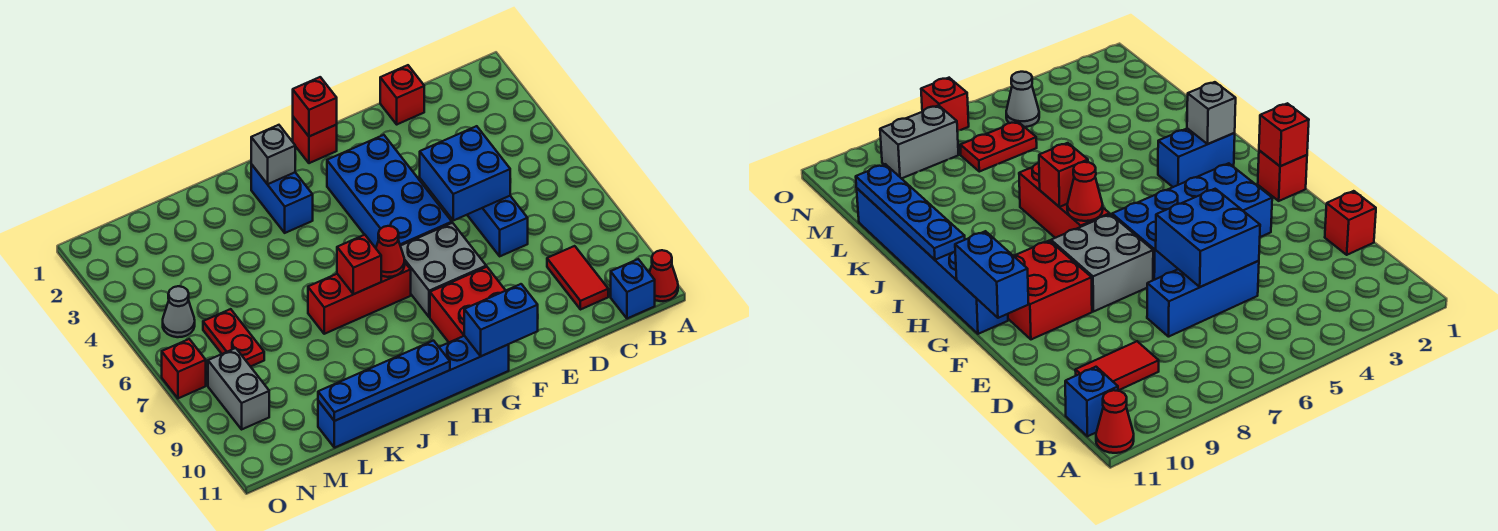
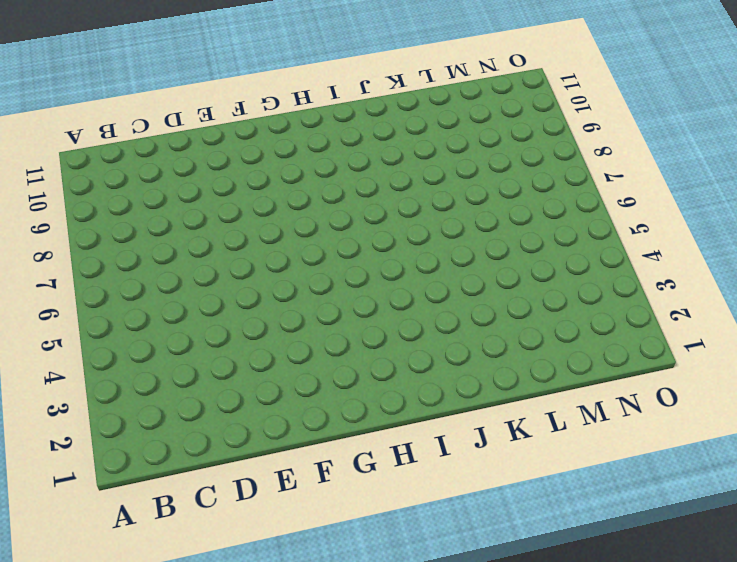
none -> red 1x1 cone [649,250,678,301]
none -> blue 1x1 brick [611,259,655,319]
none -> red 1x2 tile [547,246,608,310]

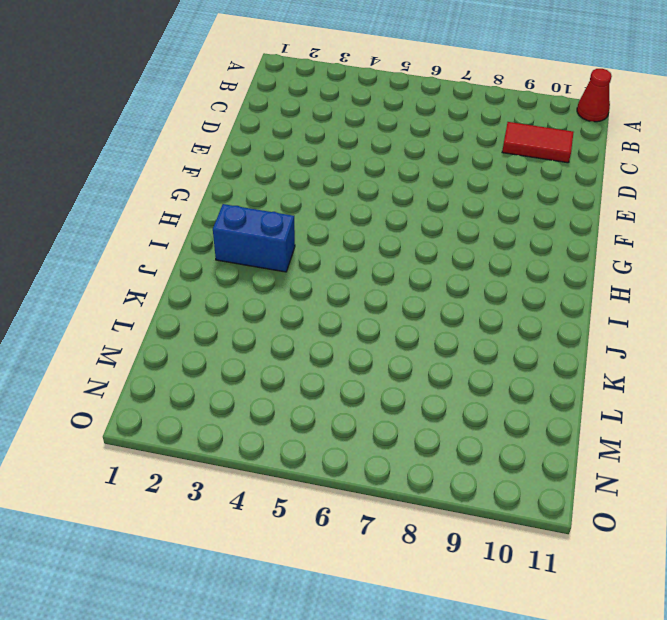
none -> blue 1x1 brick [611,259,655,319]
none -> red 1x1 brick [380,65,424,124]
none -> blue 1x3 brick [467,196,528,256]

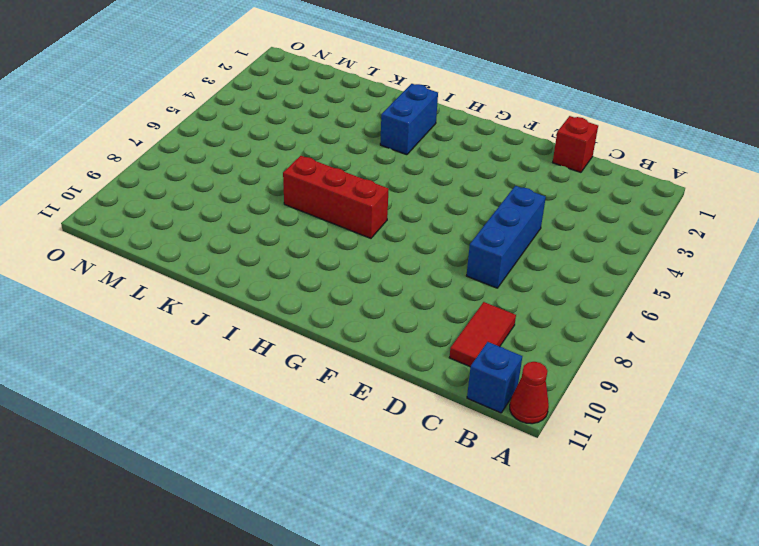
none -> blue 2x4 brick [327,135,452,248]
none -> grey 2x2 brick [401,223,486,317]
none -> red 2x2 brick [430,267,506,342]

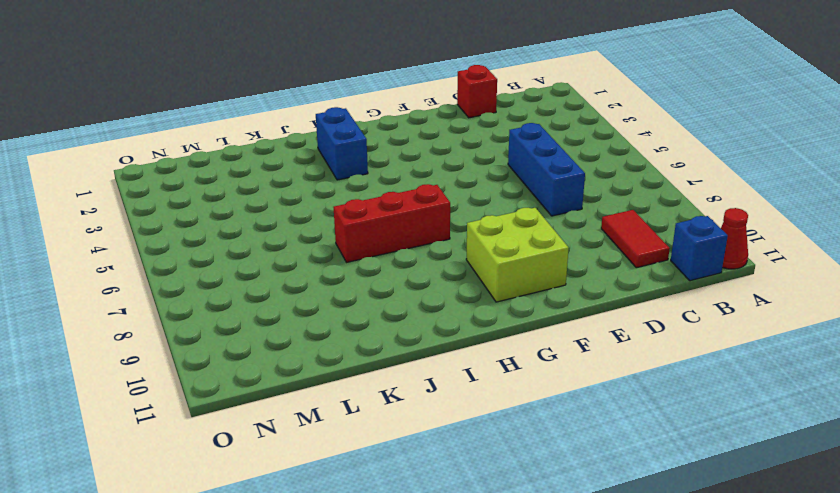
lime 2x2 brick [466,208,569,302] -> red 2x2 brick [430,267,506,342]
none -> blue 2x4 brick [327,135,452,248]
none -> grey 2x2 brick [401,223,486,317]
none -> red 1x1 brick [293,117,337,163]

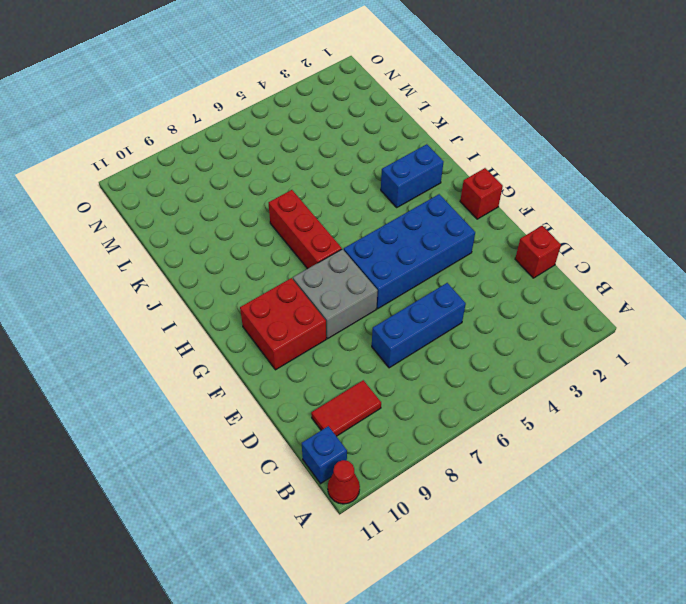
none -> blue 1x6 brick [318,336,509,448]
none -> red 1x2 plate [203,309,264,367]
none -> grey 1x1 cone [163,286,195,337]

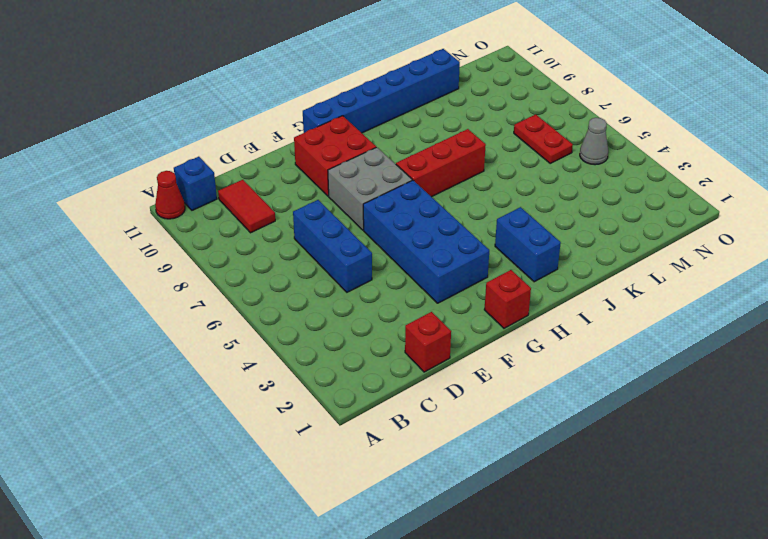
none -> grey 1x2 brick [208,348,269,429]
none -> red 1x1 brick [162,339,206,398]
none -> blue 2x2 brick [420,126,510,220]

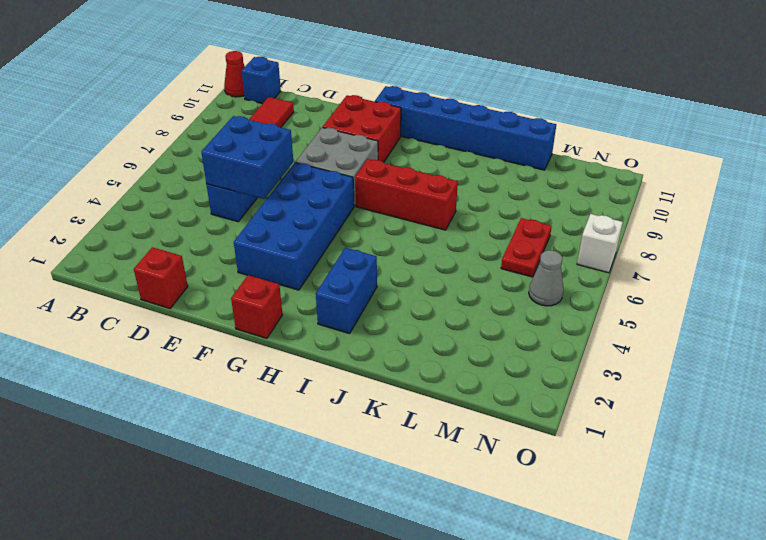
white 1x1 brick [577,214,623,273] -> red 1x1 brick [162,339,206,398]
none -> grey 1x2 brick [208,348,269,429]
none -> blue 1x2 brick [464,284,538,356]
none -> red 1x1 brick [293,77,337,136]

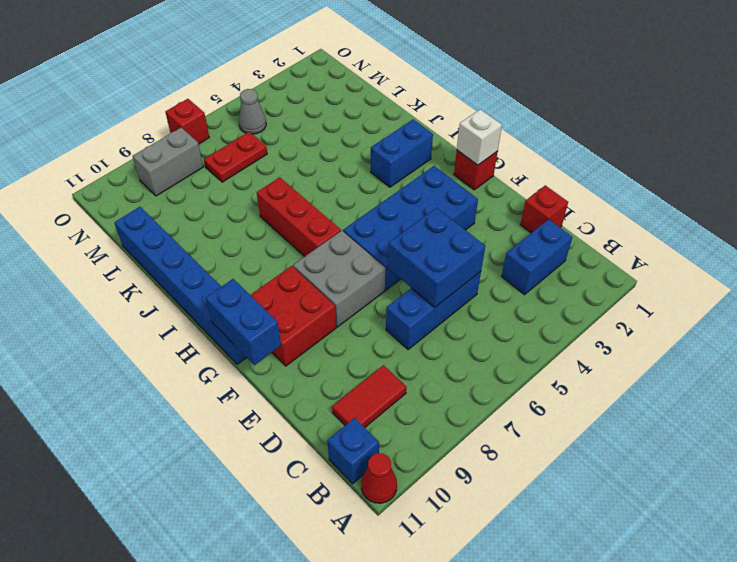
blue 1x2 brick [502,220,572,295] -> none
white 1x1 brick [457,109,502,165] -> red 1x1 brick [293,77,337,136]
none -> red 1x1 cone [376,226,405,277]
none -> grey 1x1 brick [251,125,295,184]
none -> red 1x1 brick [337,235,381,294]

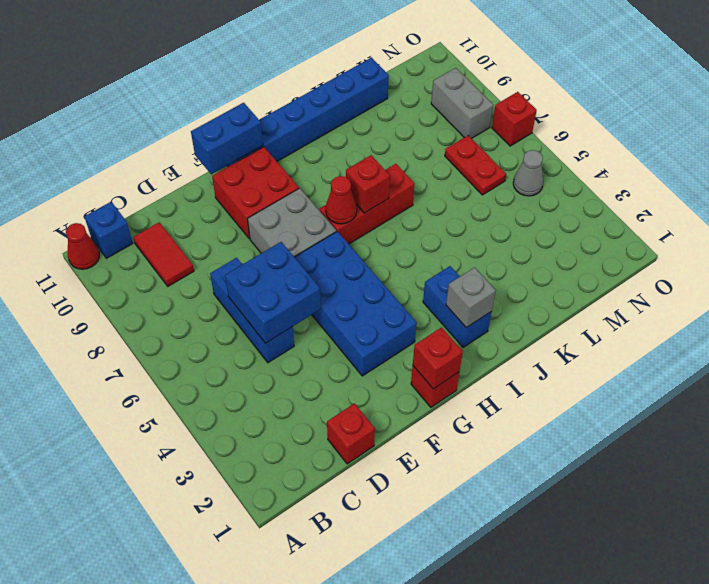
none -> blue 1x4 plate [318,341,450,421]

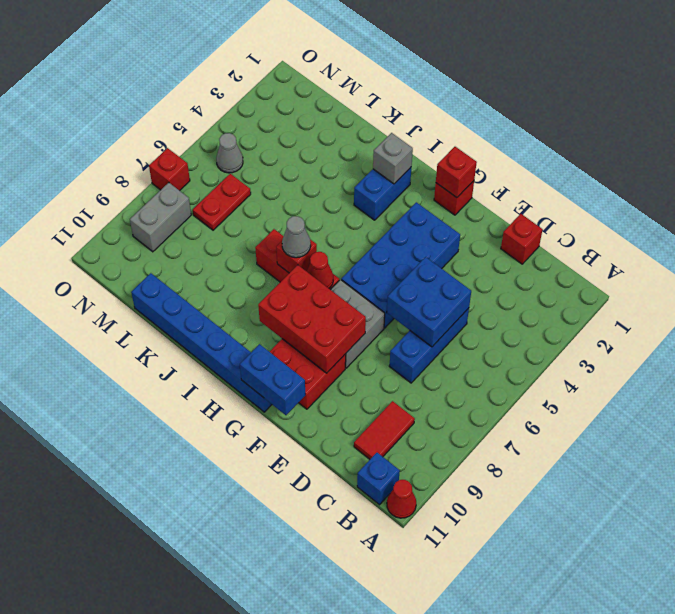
red 2x3 brick [258,265,366,373] -> none
grey 1x1 cone [282,216,311,258] -> none
none -> blue 1x4 plate [318,341,450,421]

